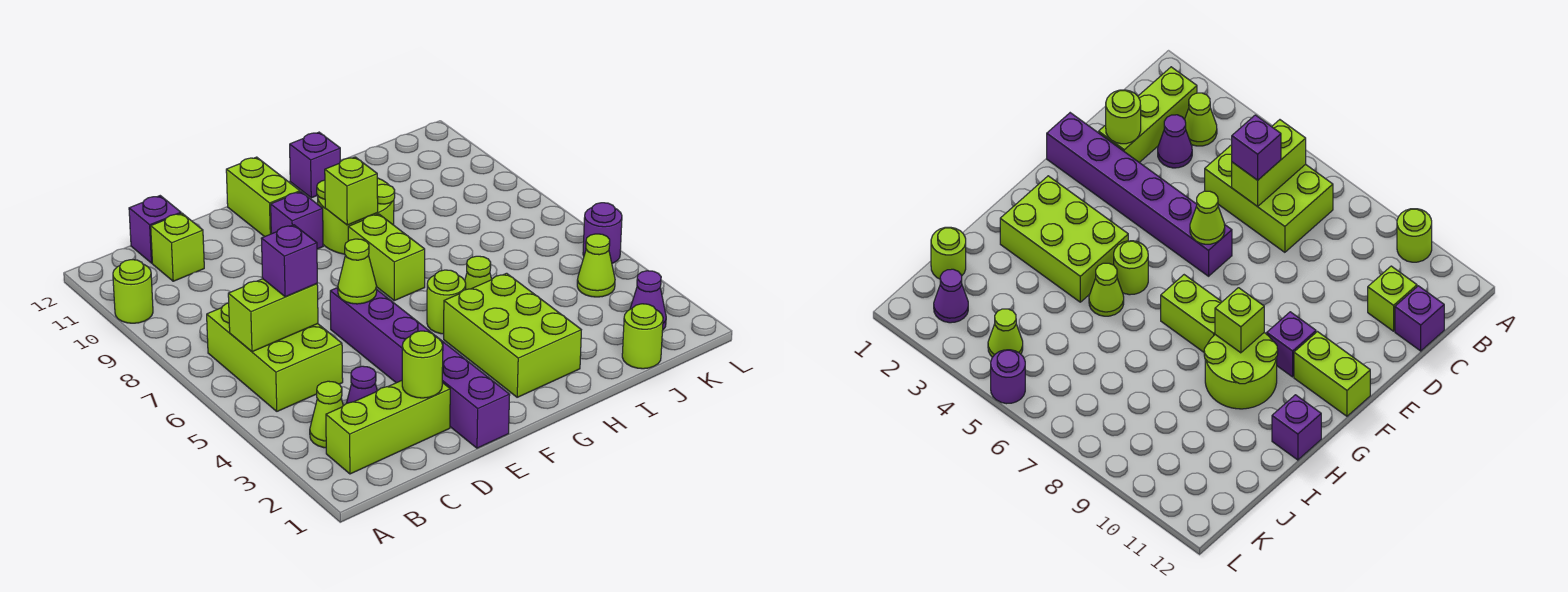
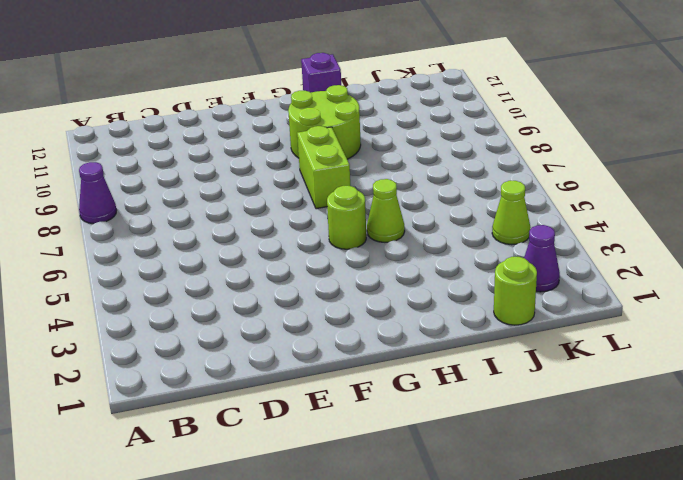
purple 1x1 cone [79,162,116,224] -> purple 1x1 cone moved to [347,366,377,403]
none -> lime 1x1 round brick [113,260,153,323]
none -> lime 1x3 brick [326,381,450,474]
none -> lime 1x1 cone [310,381,343,448]

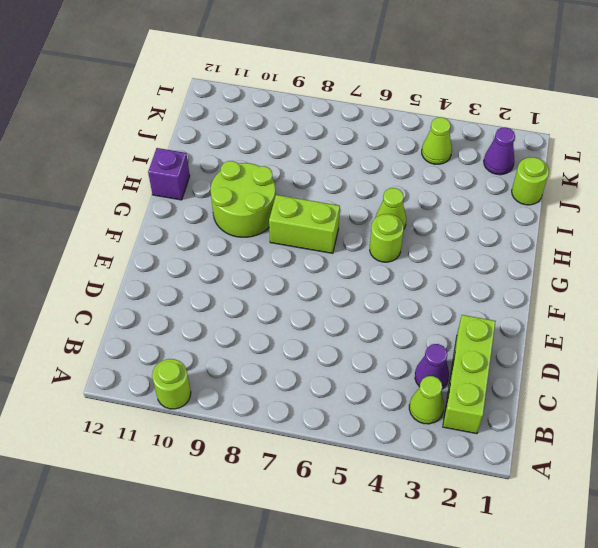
none -> lime 2x3 brick [207,303,343,411]
none -> lime 1x1 brick [151,213,204,281]
none -> purple 1x1 brick [129,196,181,263]

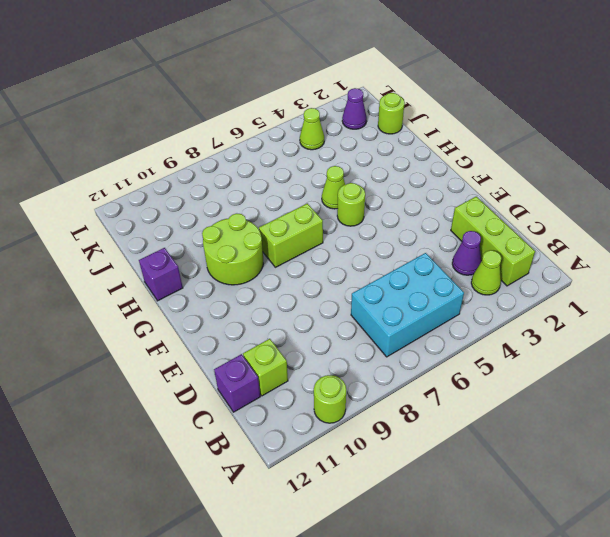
cyan 2x3 brick [351,253,464,357] -> lime 2x3 brick [207,303,343,411]
none -> purple 1x6 brick [330,288,510,448]
none -> purple 1x1 brick [271,192,323,249]
none -> lime 1x2 brick [226,157,300,237]

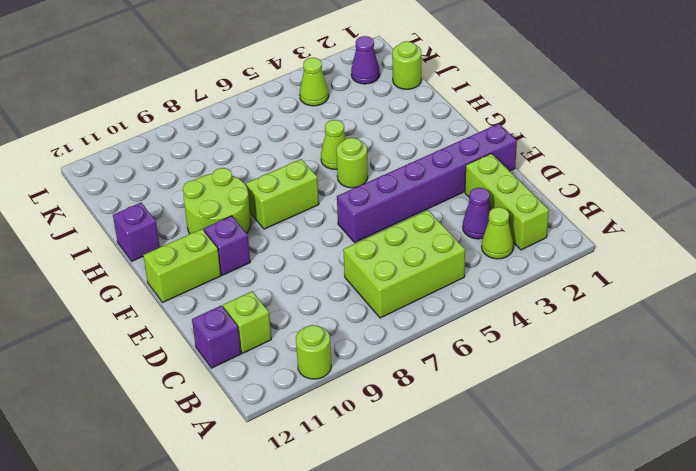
none -> lime 2x3 brick [444,273,581,397]
none -> purple 1x1 round brick [583,203,622,263]
none -> lime 1x2 brick [228,279,318,352]

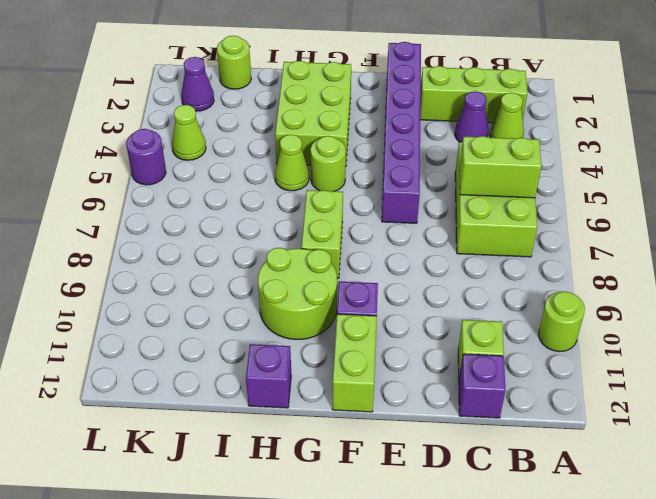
none -> lime 1x1 round brick [402,331,443,398]
none -> lime 1x1 cone [338,239,377,304]
none -> lime 1x1 brick [325,157,378,225]

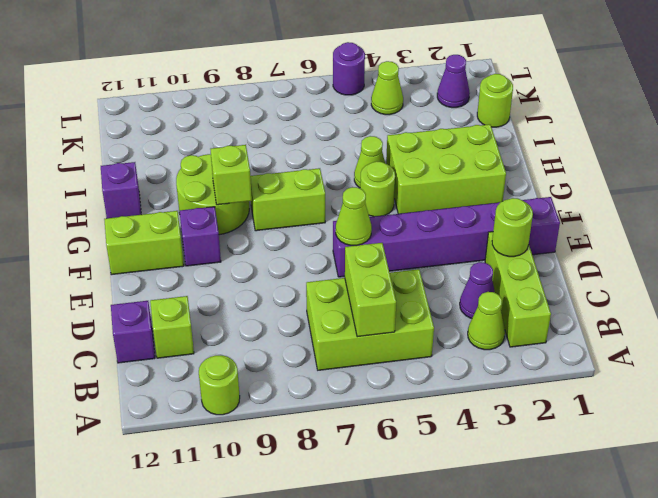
none -> purple 1x1 brick [261,225,317,297]

